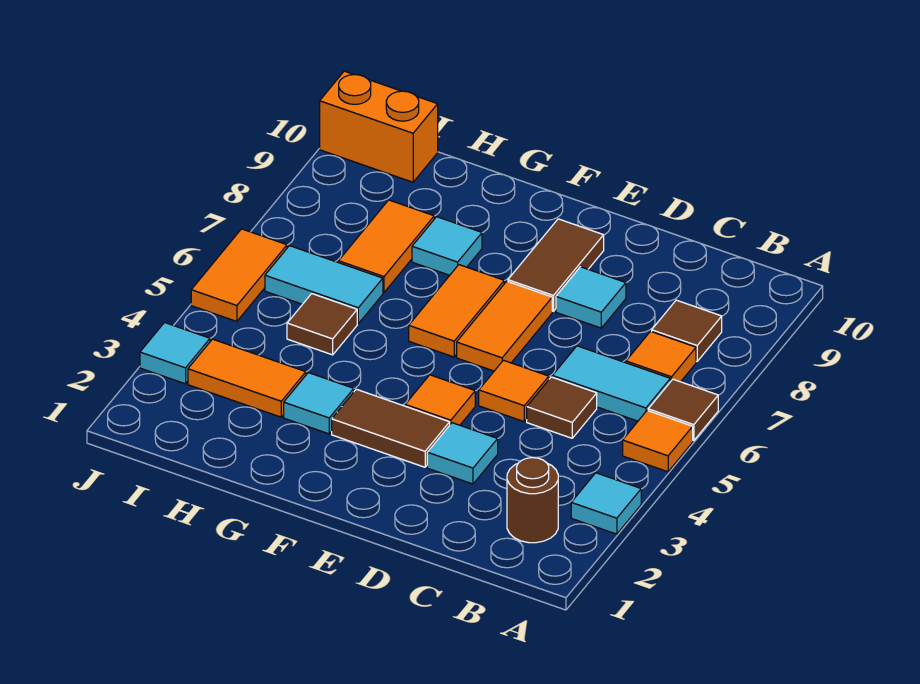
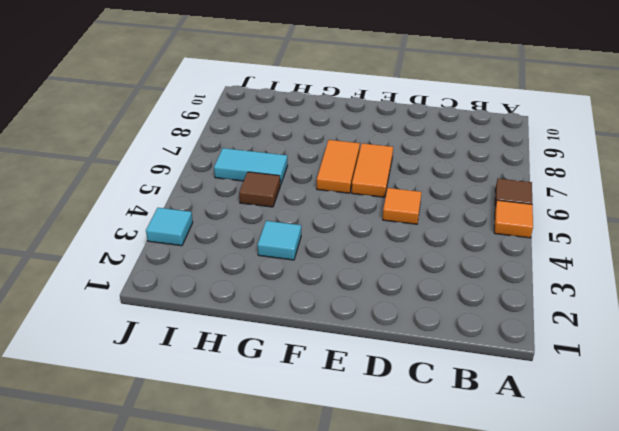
none -> cyan 1x1 tile [571,473,641,534]
none -> brown 1x1 round brick [507,458,558,543]
none -> cyan 1x2 tile [552,346,670,421]

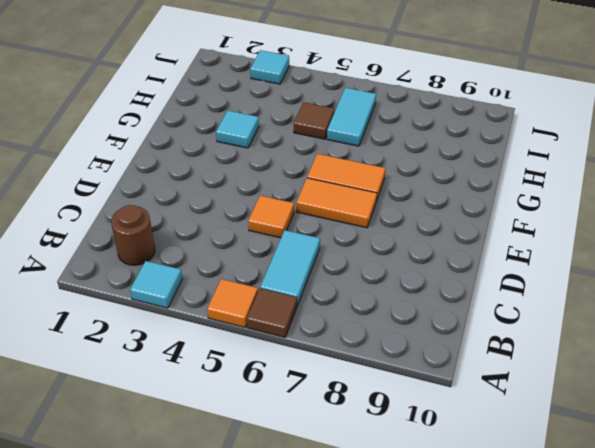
none -> orange 1x1 tile [626,331,696,382]
none -> brown 1x1 tile [652,300,722,361]
none -> brown 1x1 tile [527,377,597,438]

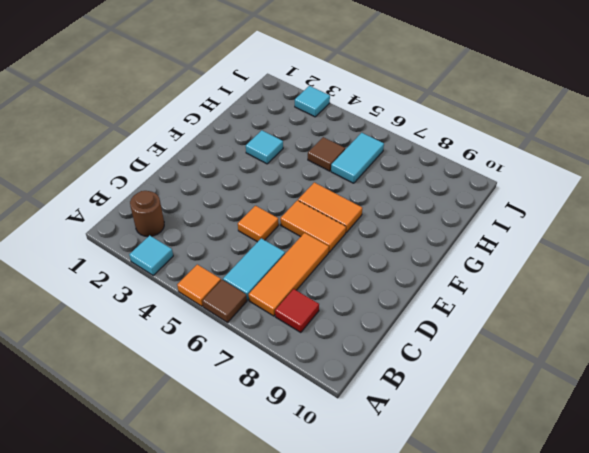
orange 1x3 tile [249,233,329,316] -> orange 1x1 tile [626,331,696,382]
red 1x1 tile [275,289,319,333] -> brown 1x1 tile [652,300,722,361]
none -> brown 1x1 tile [527,377,597,438]
none -> cyan 1x1 tile [427,423,498,484]
none -> cyan 1x1 tile [556,267,626,328]

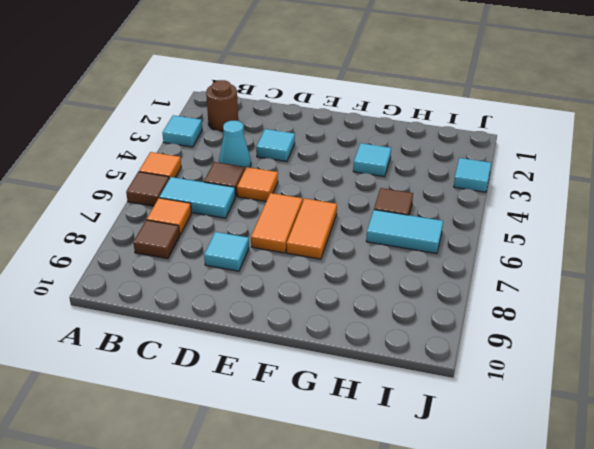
cyan 1x1 cone [219,121,251,169] -> none
none -> brown 1x2 tile [332,389,450,467]
none -> orange 1x1 tile [405,375,475,425]
none -> brown 1x2 tile [508,219,604,311]

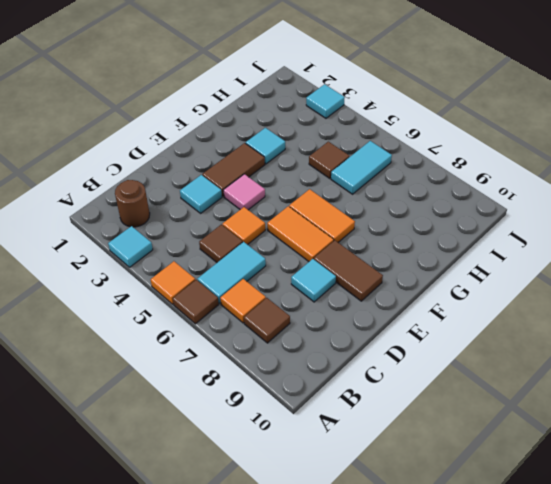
pink 1x1 tile [223,174,265,210] -> orange 1x1 tile [405,375,475,425]
none -> cyan 1x1 tile [412,217,482,275]
none -> orange 1x2 tile [188,339,306,417]
none -> orange 1x2 tile [338,200,434,292]

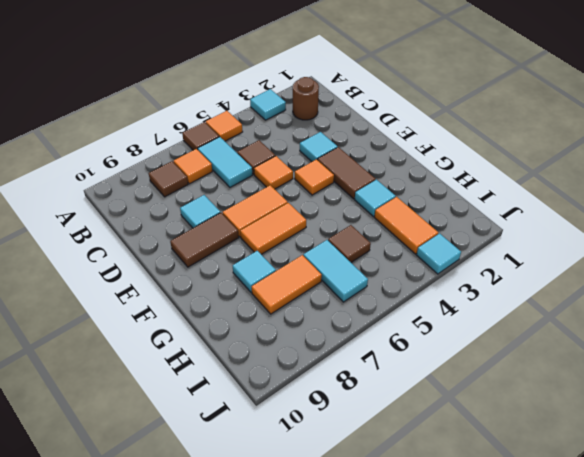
none -> orange 1x2 brick [320,71,438,182]
none -> orange 1x2 tile [191,229,287,321]

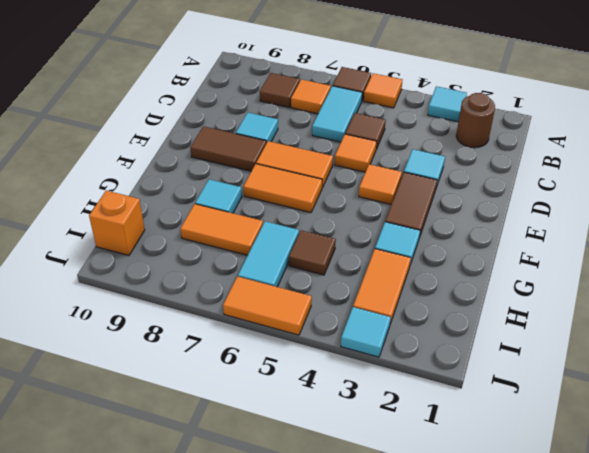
orange 1x1 brick [89,191,145,255] -> orange 1x2 brick [320,71,438,182]

